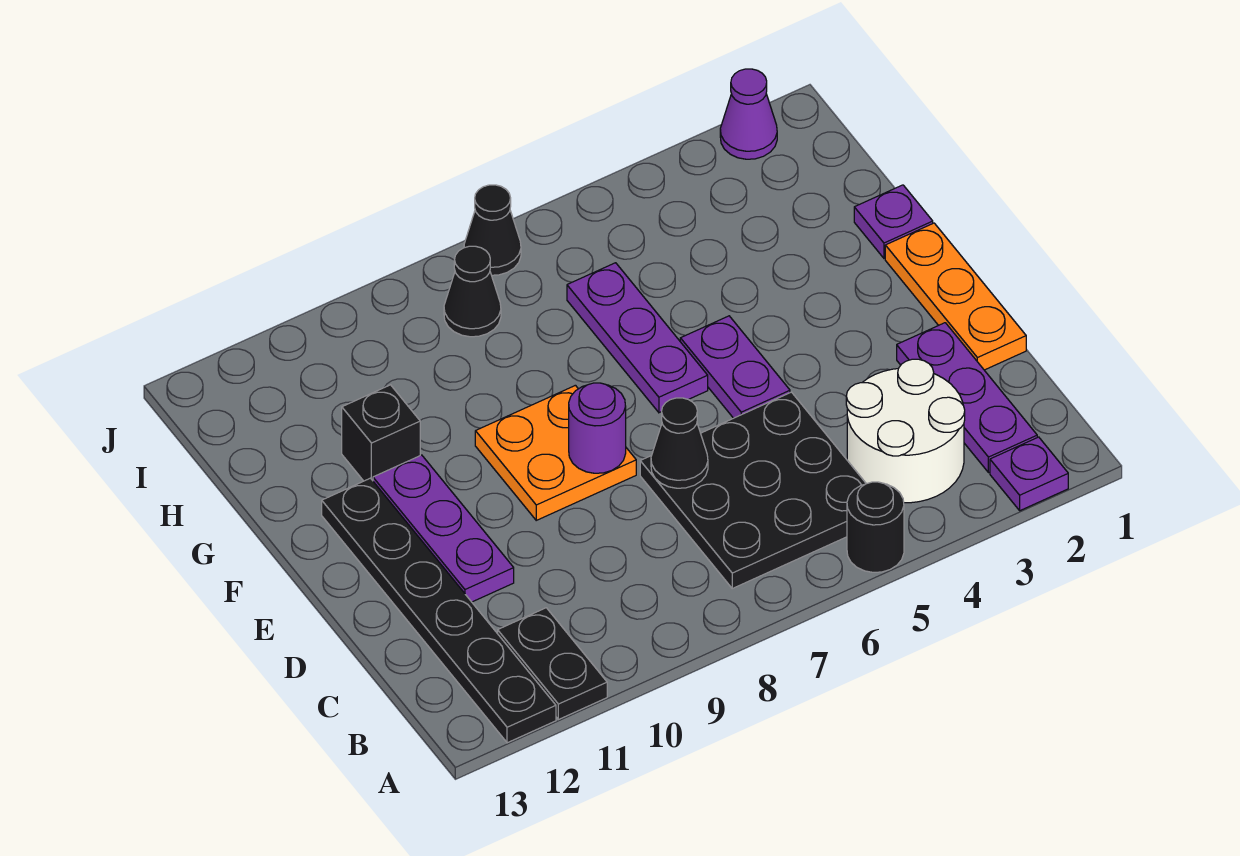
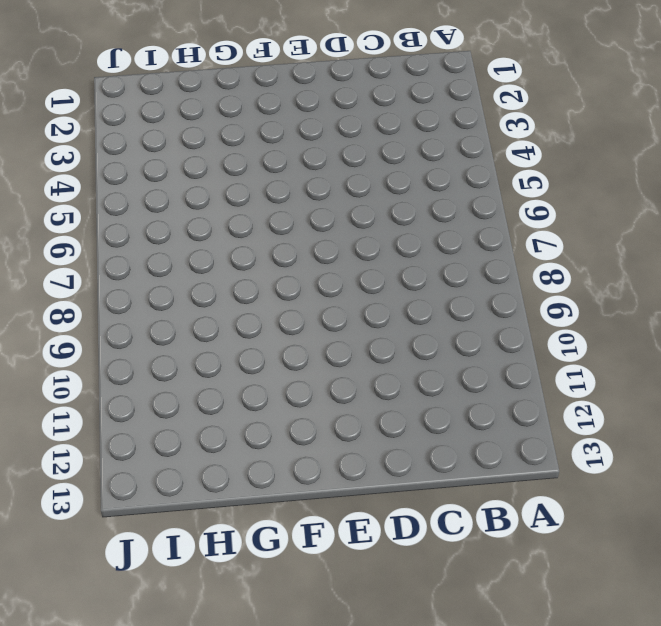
none -> purple 1x1 plate [990,437,1068,511]
none -> black 1x1 round brick [847,482,904,572]
none -> black 1x2 plate [498,608,607,720]

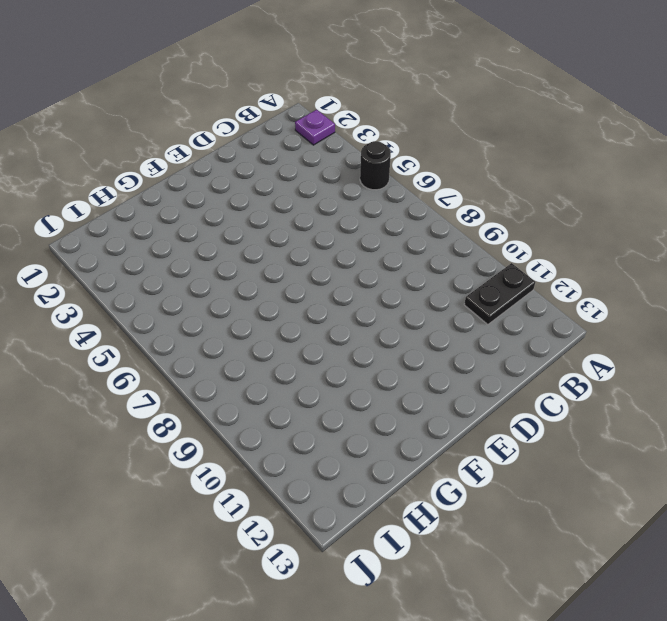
none -> black 1x6 plate [322,478,556,743]
none -> purple 1x3 plate [897,323,1037,473]
none -> white 2x2 round brick [846,359,965,503]

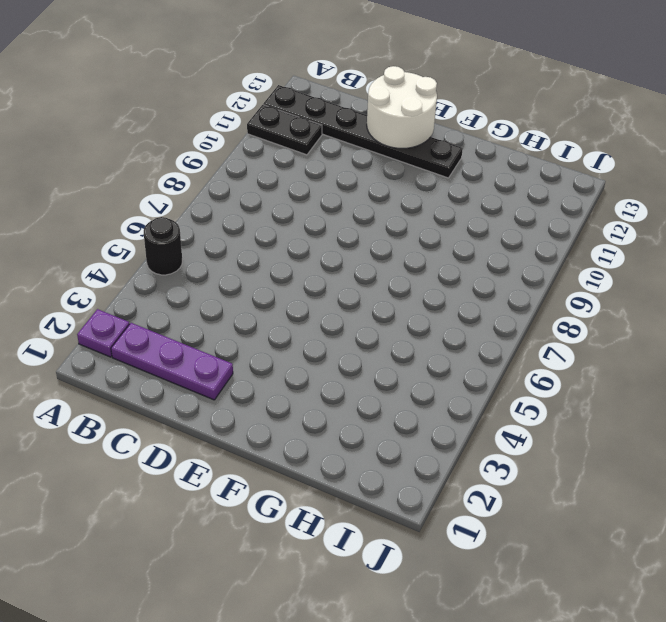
white 2x2 round brick [367,66,437,148] -> white 2x2 round brick moved to [846,359,965,503]
none -> black 3x3 plate [640,392,866,588]
none -> orange 1x3 plate [885,223,1026,370]
none -> purple 1x3 plate [373,455,514,602]

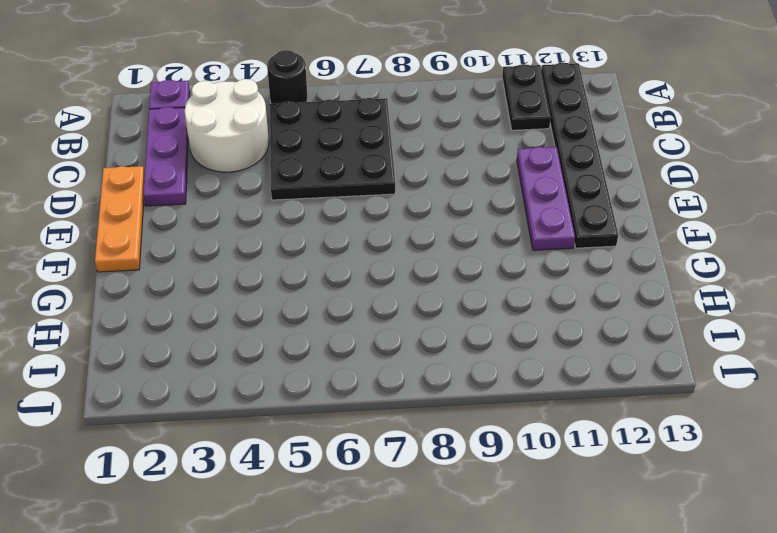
none -> purple 1x2 plate [680,316,790,418]
none -> orange 2x2 plate [475,385,636,520]
none -> purple 1x3 plate [567,263,708,413]

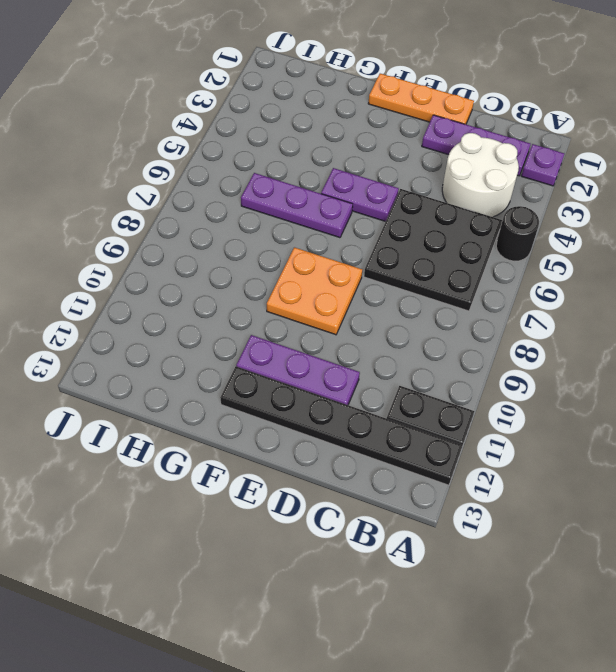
none -> purple 1x1 plate [854,185,933,258]
none -> black 1x1 brick [342,385,420,481]
none -> black 1x1 cone [444,246,501,337]

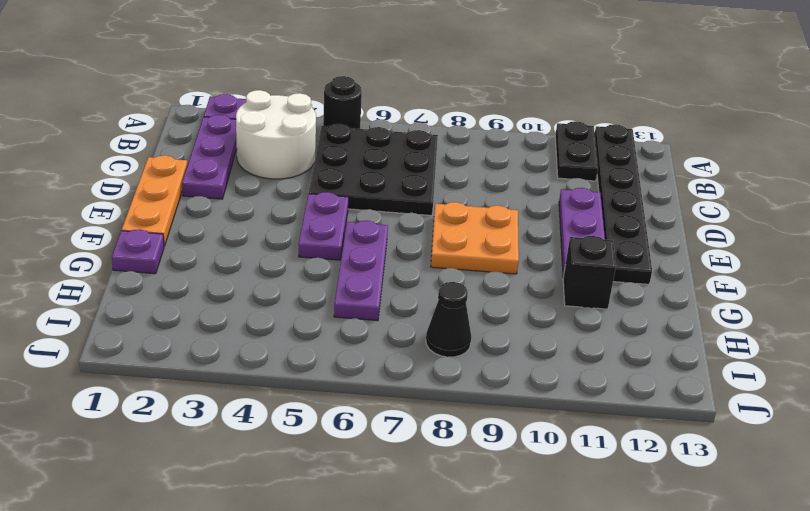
none -> purple 1x1 cone [720,69,777,159]
none -> black 1x1 cone [464,185,521,275]
none -> black 1x1 cone [651,398,708,488]

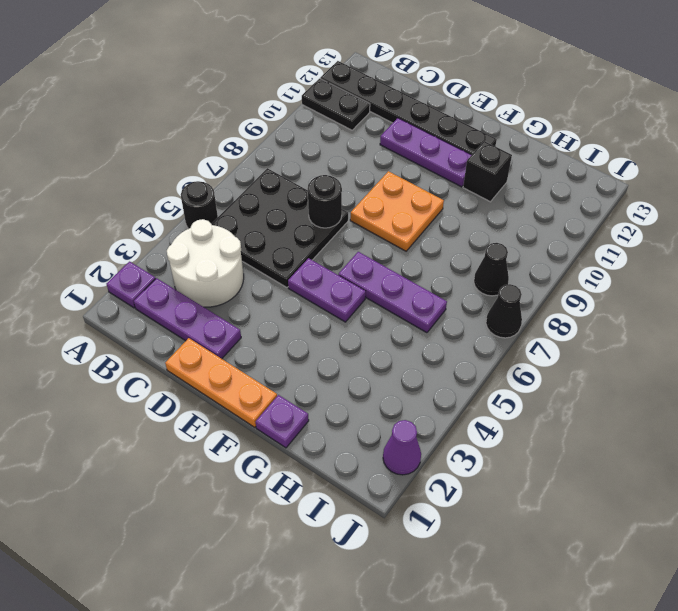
black 1x1 round brick [308,175,342,228] -> black 1x1 cone [651,398,708,488]
none -> purple 1x1 round brick [569,383,626,473]

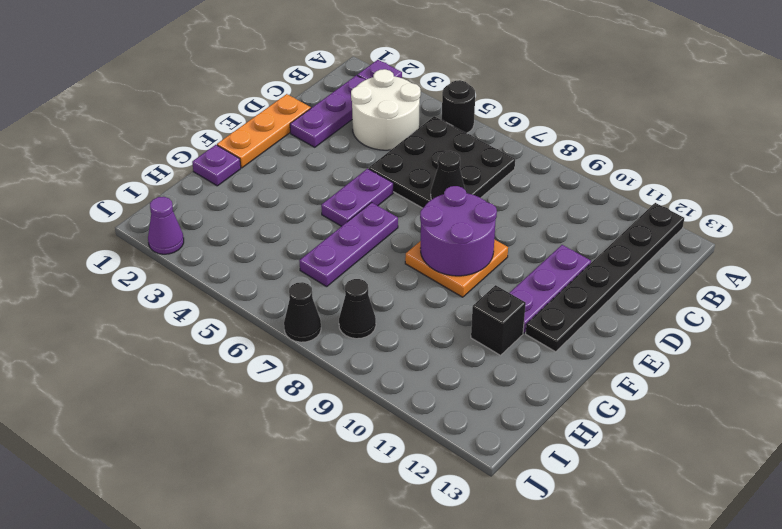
purple 2x2 round brick [420,186,497,276] -> purple 1x1 round brick [569,383,626,473]
none -> black 1x2 plate [498,608,607,720]

